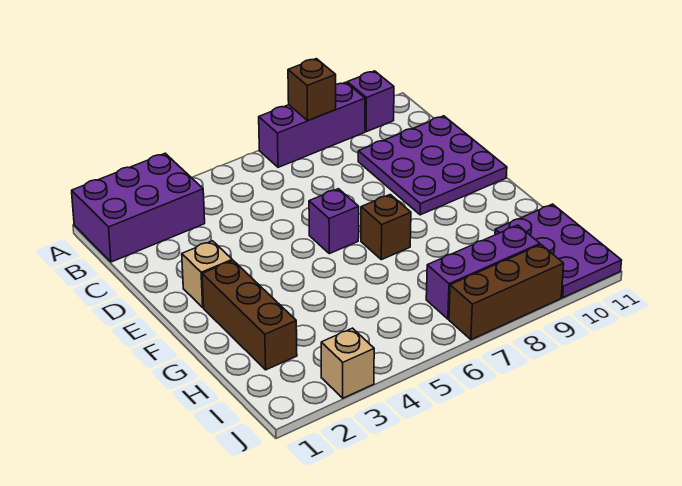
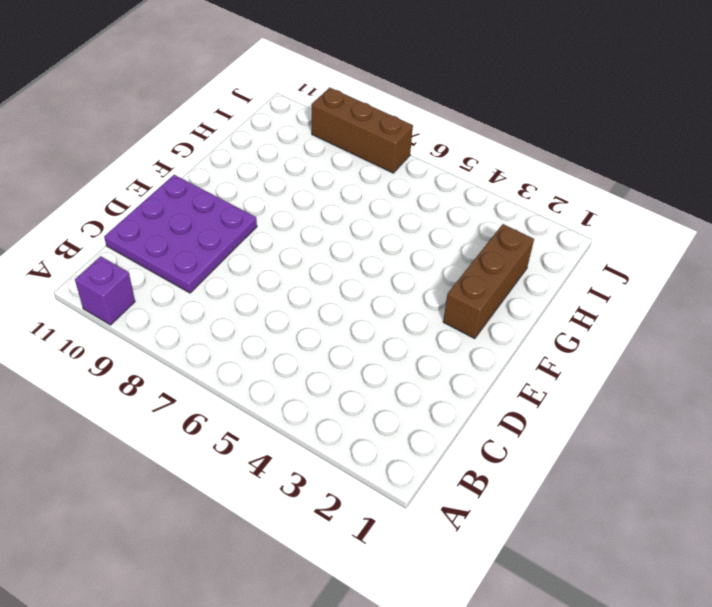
none -> purple 2x3 brick [72,153,205,262]
none -> purple 1x3 brick [259,82,365,167]
none -> tan 1x1 brick [182,241,232,307]

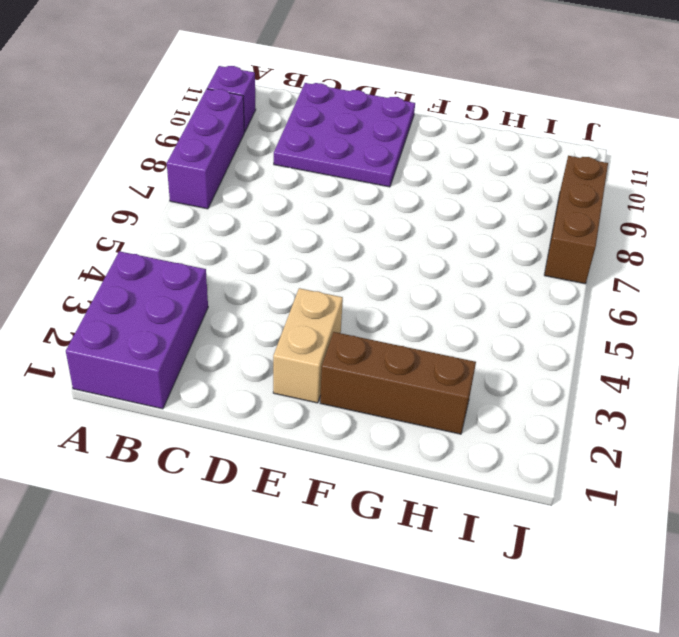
tan 1x2 brick [273,288,343,403] -> tan 1x1 brick [182,241,232,307]
none -> purple 1x1 brick [309,189,359,254]
none -> brown 1x1 brick [361,195,411,260]
none -> purple 2x3 plate [495,204,622,298]

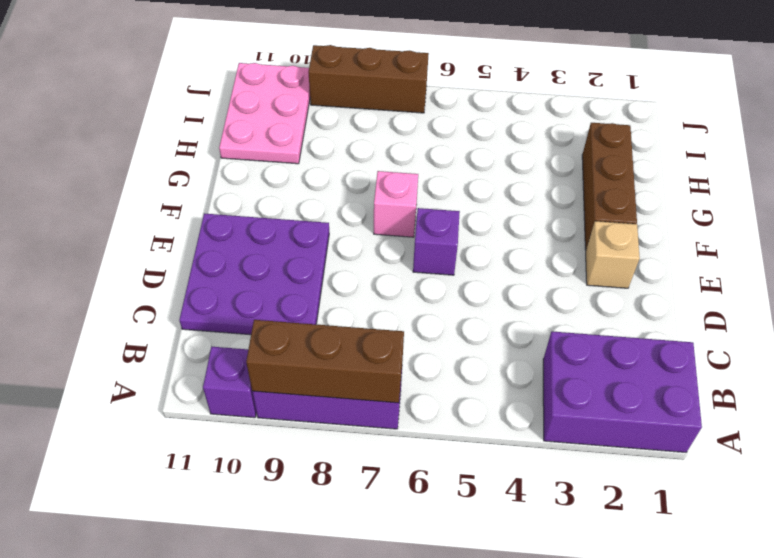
brown 1x3 brick [246,320,404,403] -> brown 1x1 brick [288,59,336,121]
pink 1x1 brick [374,171,418,237] -> brown 1x1 brick [361,195,411,260]
pink 2x3 plate [219,63,310,164] -> purple 2x3 plate [495,204,622,298]
none -> purple 1x3 brick [426,225,540,319]
none -> tan 1x1 brick [321,328,374,398]

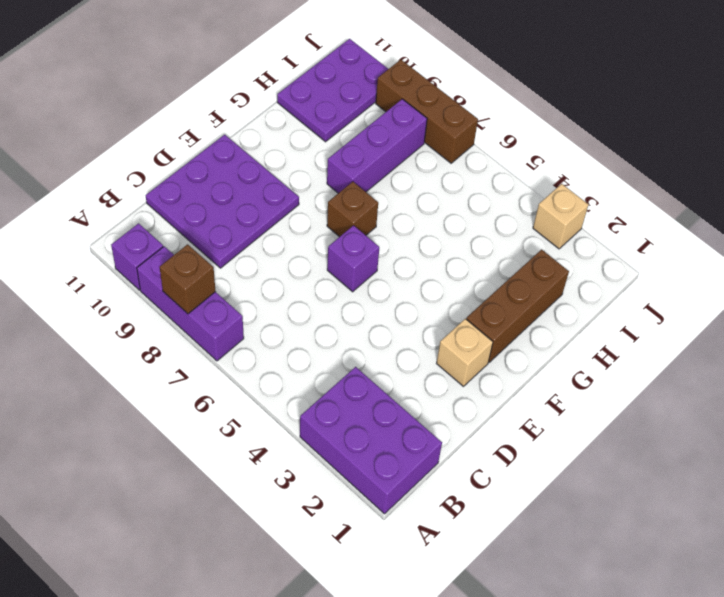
purple 1x3 brick [327,99,427,193] -> purple 1x3 brick turned to [426,225,540,319]

